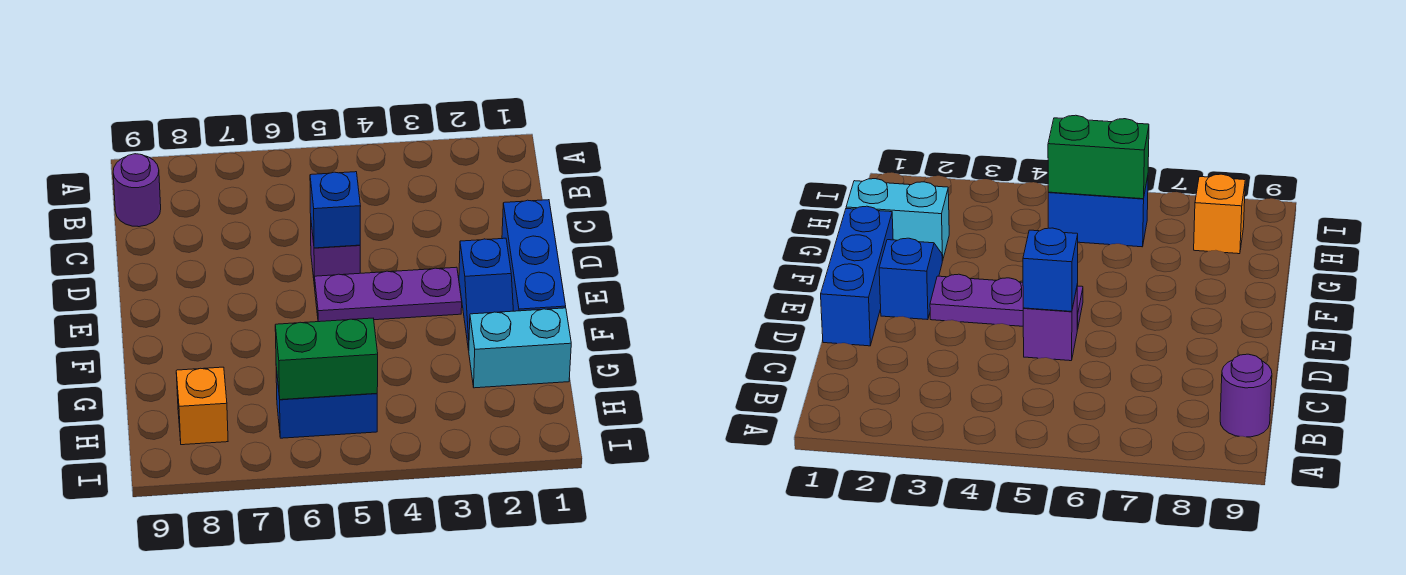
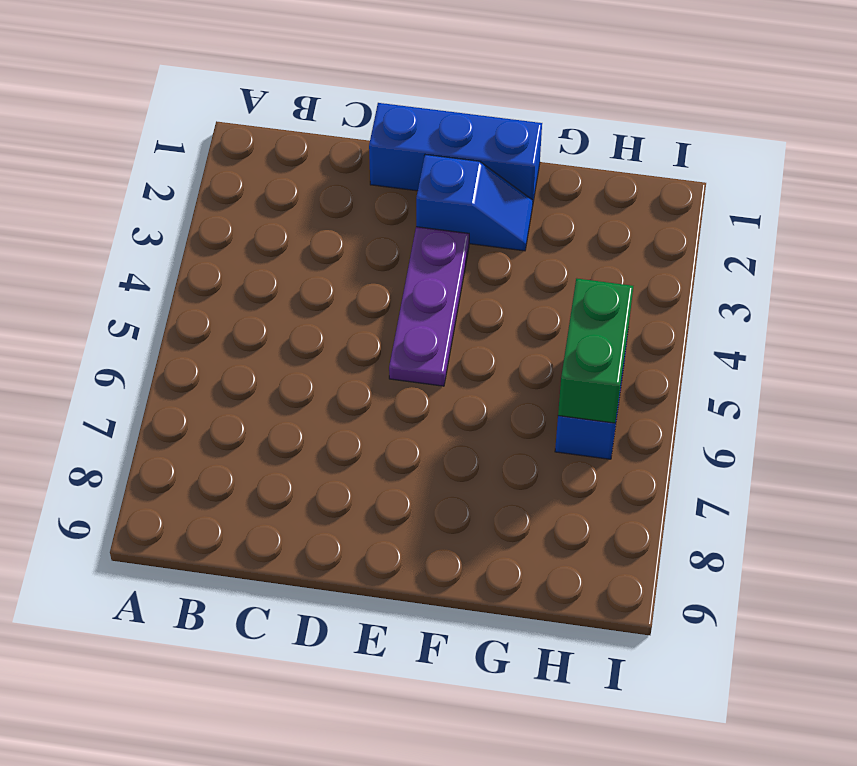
none -> purple 1x1 round brick [113,154,161,227]
none -> purple 1x1 brick [311,224,360,287]

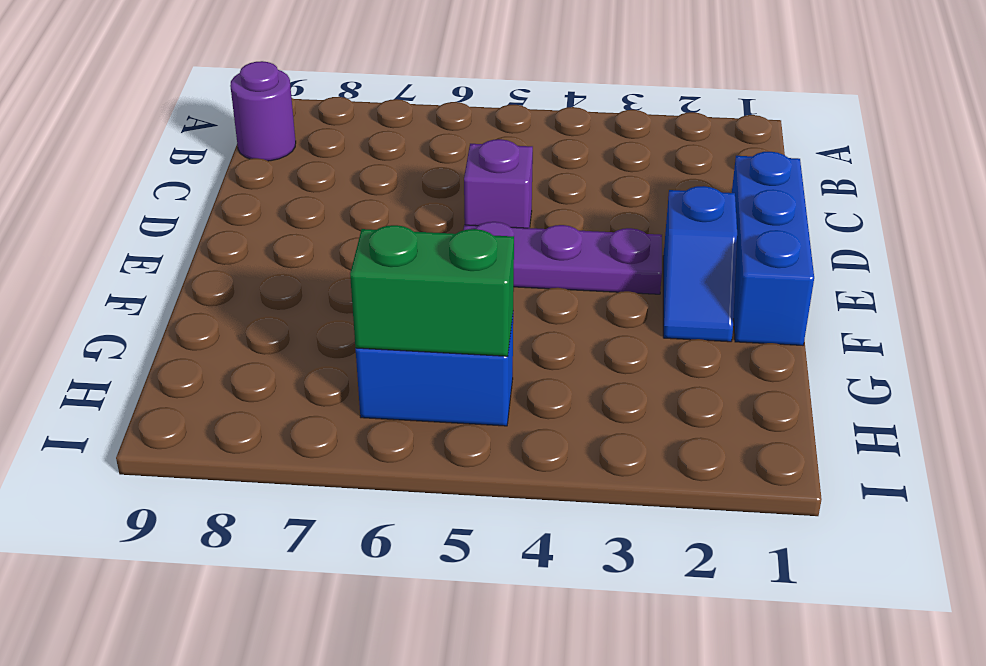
none -> cyan 1x2 brick [469,308,571,388]
none -> orange 1x1 brick [176,367,228,445]

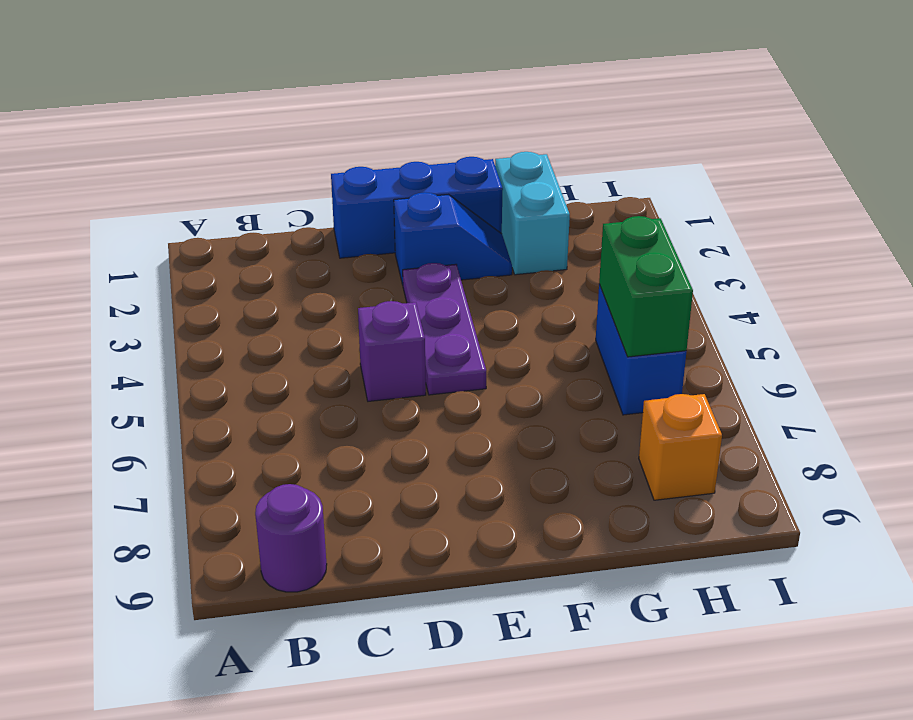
none -> blue 1x1 brick [310,172,361,248]

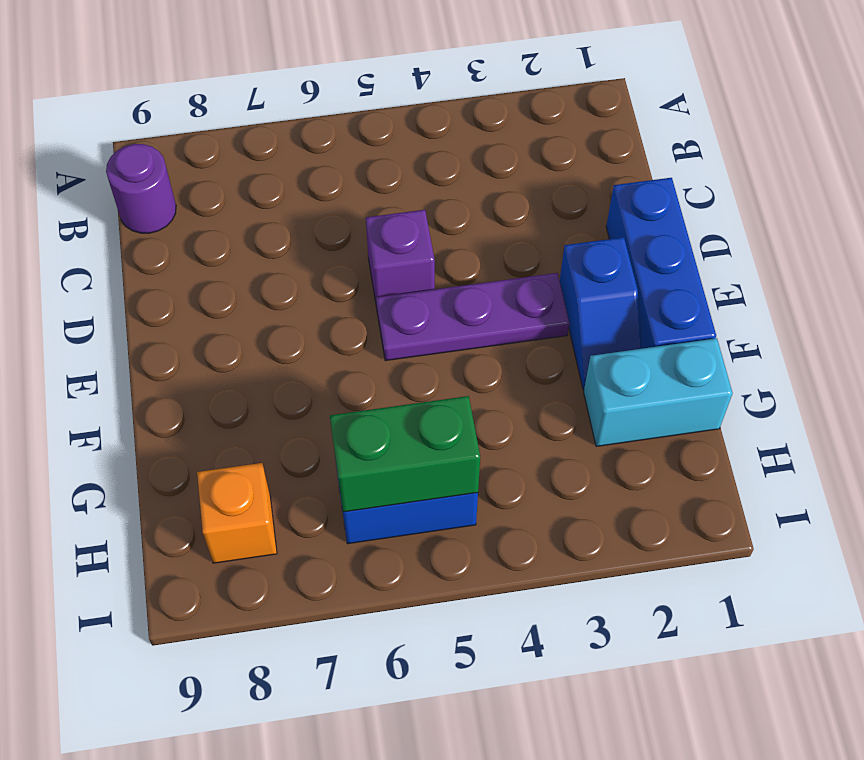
none -> blue 1x1 brick [310,172,361,248]

